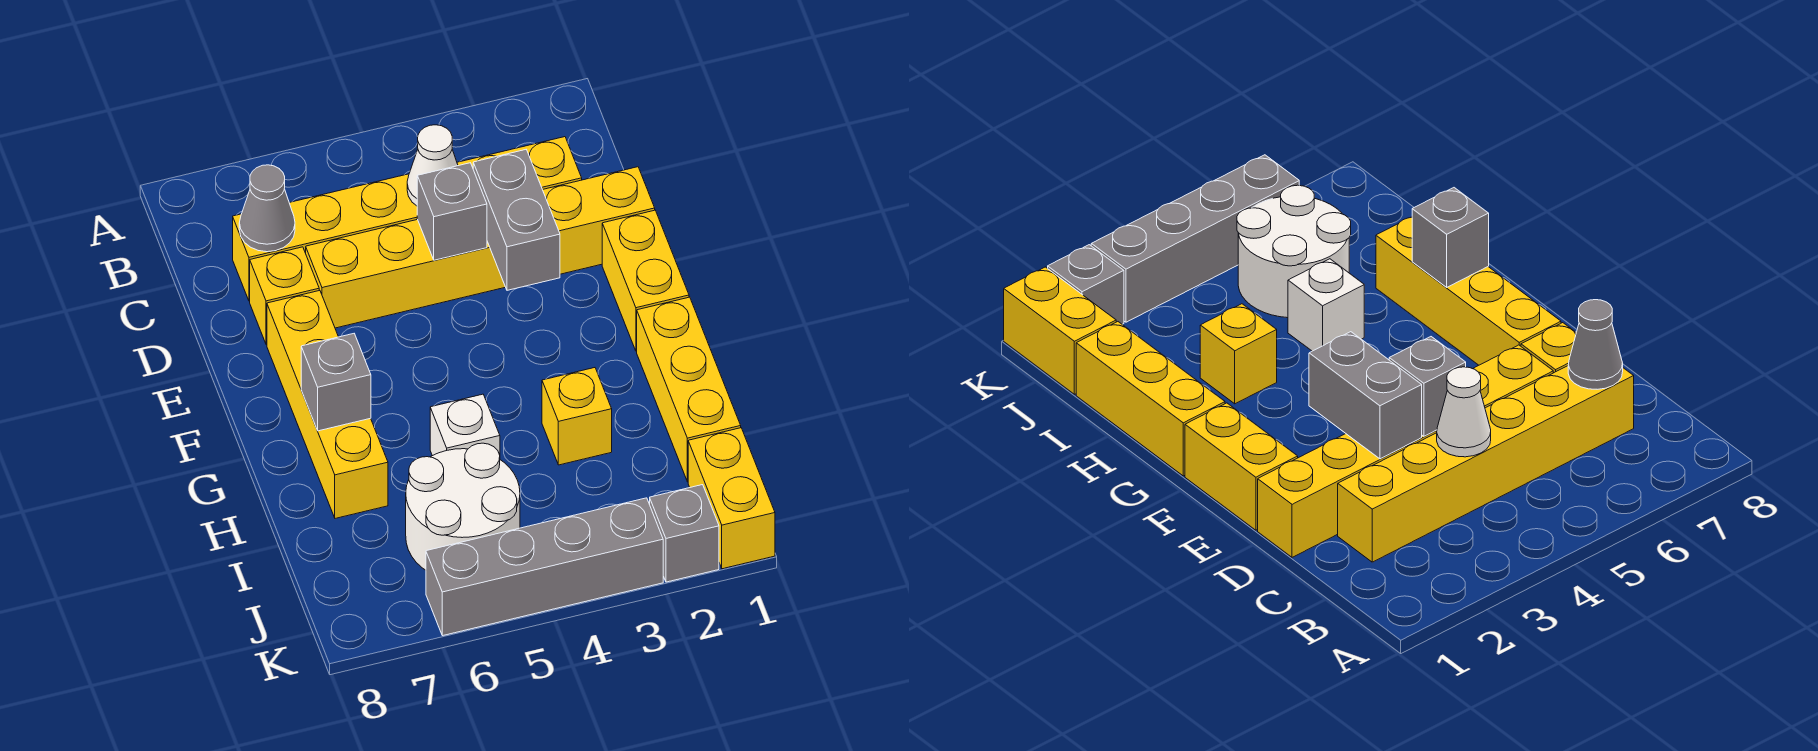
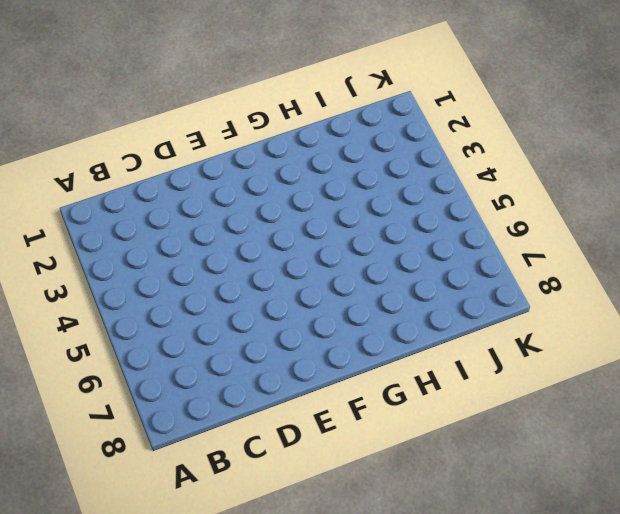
none -> yellow 1x6 brick [233,137,582,301]
none -> yellow 1x6 brick [306,167,655,328]
none -> yellow 1x1 brick [250,247,319,345]

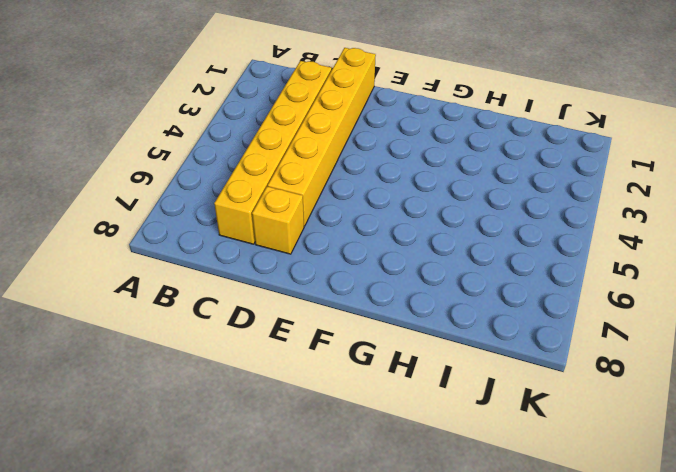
none -> yellow 1x2 brick [602,210,689,351]
none -> yellow 1x4 brick [267,290,388,518]
none -> yellow 1x3 brick [637,297,741,482]

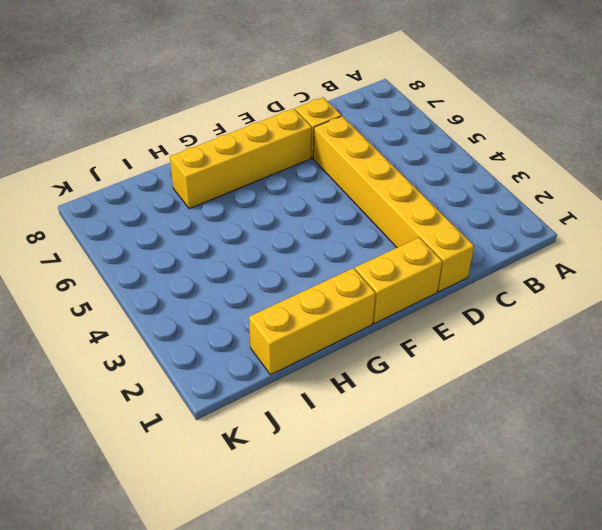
none -> yellow 1x6 brick [233,137,582,301]
none -> yellow 1x1 brick [542,368,612,465]
none -> white 1x1 brick [430,394,500,456]

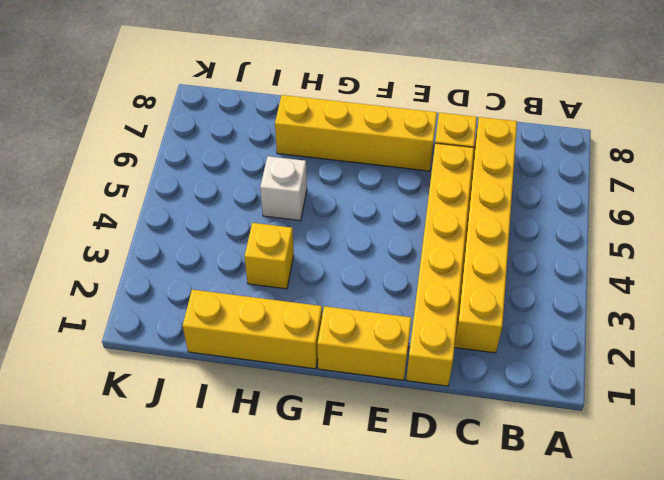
none -> white 2x2 round brick [406,443,520,570]
none -> yellow 1x2 brick [688,428,775,569]
none -> grey 1x1 brick [650,485,719,582]

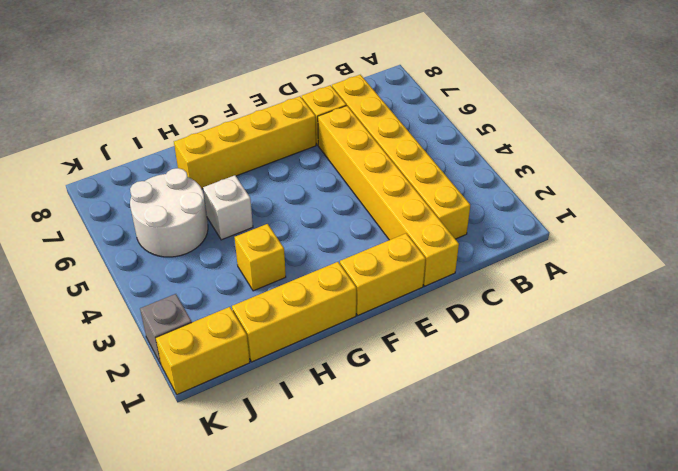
none -> grey 1x4 brick [426,498,663,636]
none -> white 1x1 cone [407,125,458,206]
none -> grey 1x1 cone [239,165,295,252]

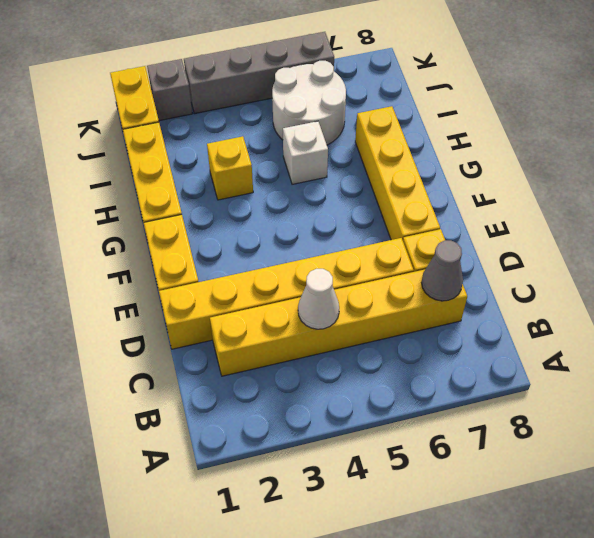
none -> grey 1x2 brick [473,150,560,290]
none -> grey 1x1 brick [417,163,487,260]
none -> grey 1x1 brick [301,334,371,431]

